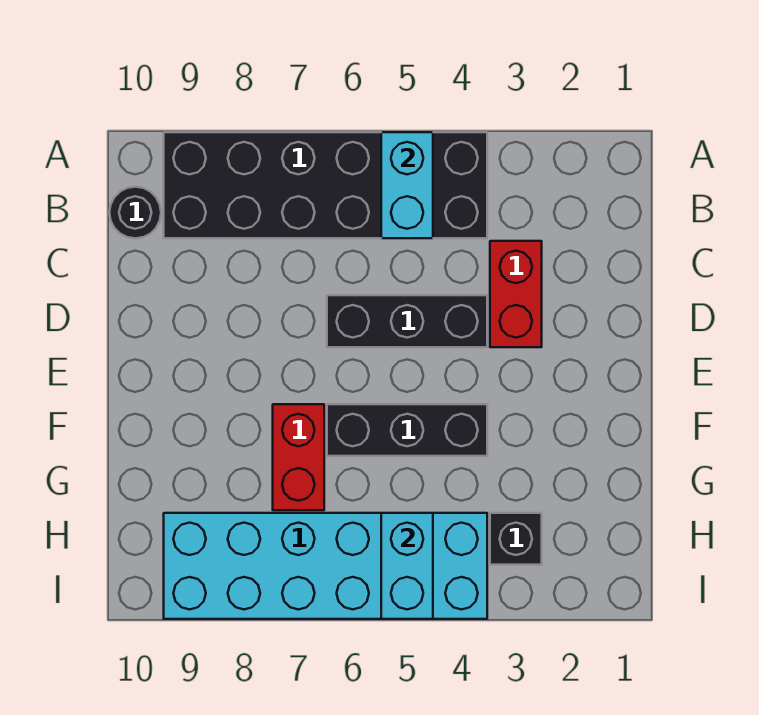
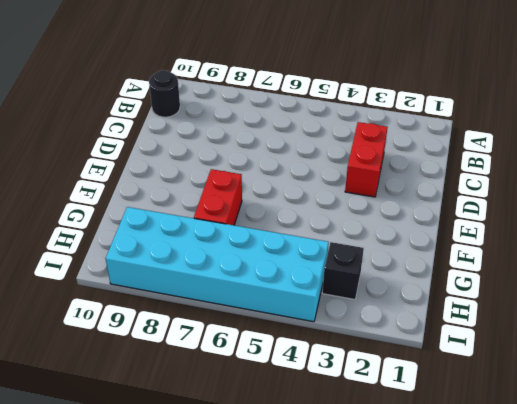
none -> black 2x6 brick [164,132,487,238]
none -> black 1x3 brick [327,295,487,347]

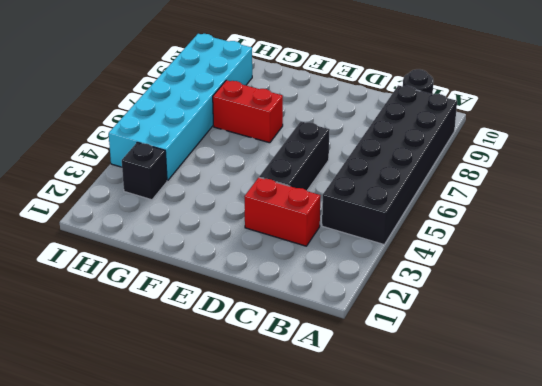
none -> black 1x3 brick [327,404,487,456]
none -> cyan 1x2 brick [381,132,433,238]

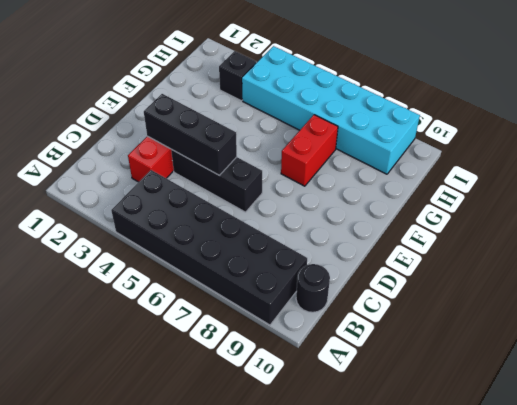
black 1x3 brick [144,94,237,176] -> black 1x3 brick moved to [327,404,487,456]
none -> cyan 1x2 brick [381,132,433,238]
none -> cyan 1x2 brick [381,513,433,619]

